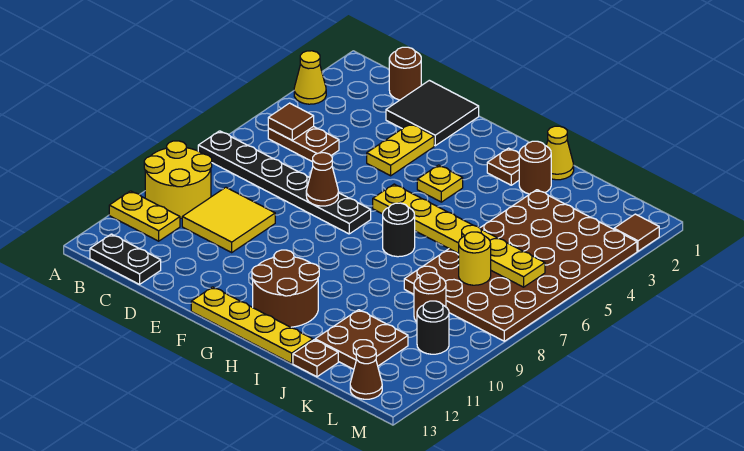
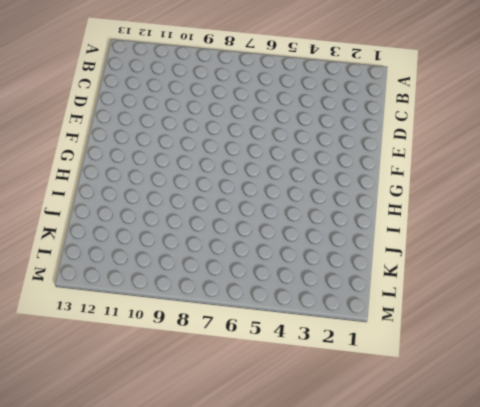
none -> yellow 1x1 cone [294,51,326,104]
none -> black 1x6 plate [198,131,371,234]
none -> yellow 2x2 round brick [144,141,212,218]

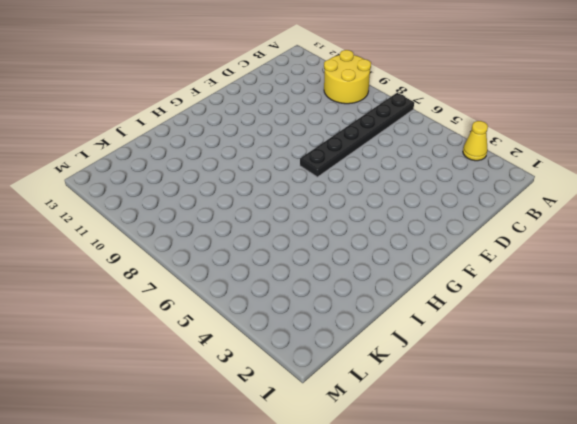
none -> yellow 1x2 plate [109,191,180,241]
none -> brown 1x2 plate [268,126,339,162]
none -> black 1x2 plate [90,234,161,284]

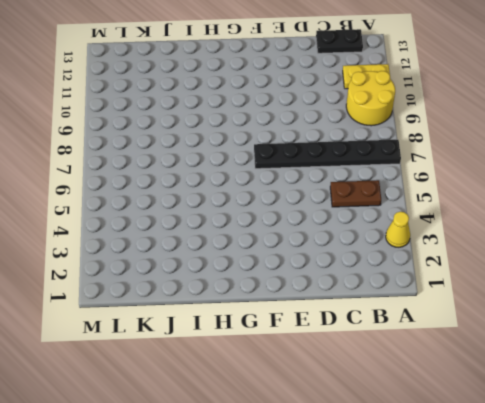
none -> brown 1x1 round brick [389,47,421,100]
none -> yellow 2x2 tile [182,187,275,252]
none -> black 2x2 tile [386,80,479,146]

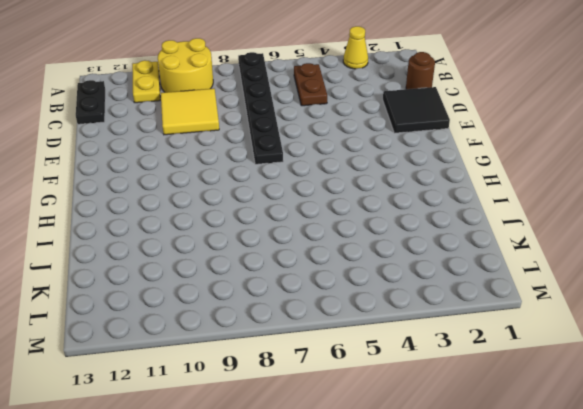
none -> yellow 1x2 plate [367,124,434,176]
none -> yellow 1x4 plate [191,287,313,363]
none -> yellow 1x1 plate [417,165,463,202]

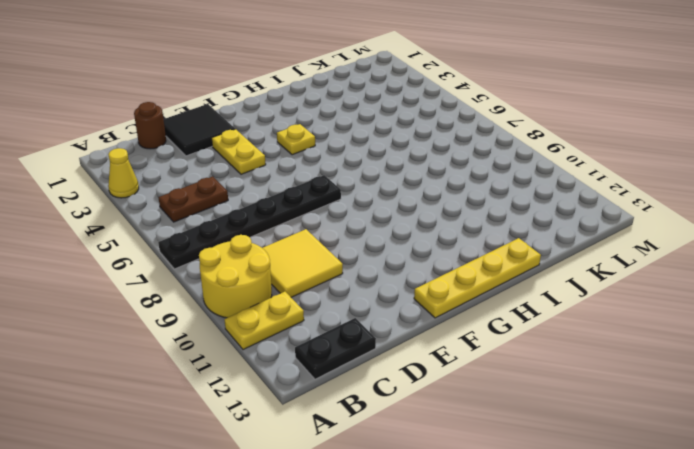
none -> brown 2x2 round brick [252,250,319,327]
none -> brown 1x1 plate [487,148,519,185]
none -> black 1x1 round brick [383,203,415,257]

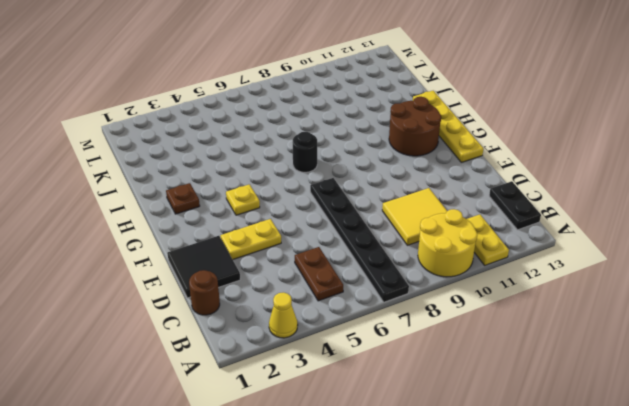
none -> yellow 1x1 cone [546,126,574,180]
none -> brown 1x1 round brick [519,141,551,194]
none -> brown 4x6 plate [404,190,637,341]

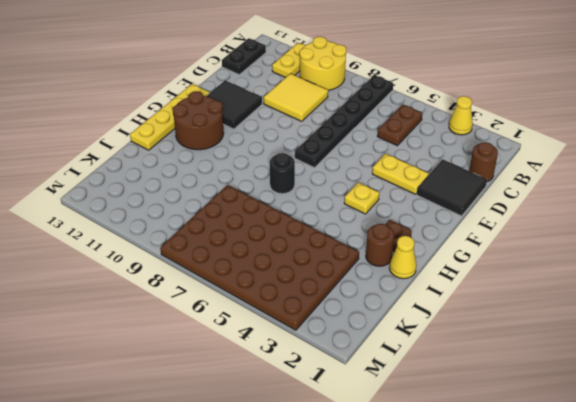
black 2x2 tile [207,81,262,129] -> none
none -> brown 2x2 plate [315,310,408,369]
none -> brown 1x1 plate [293,340,338,377]
none -> brown 1x1 round brick [414,273,446,322]

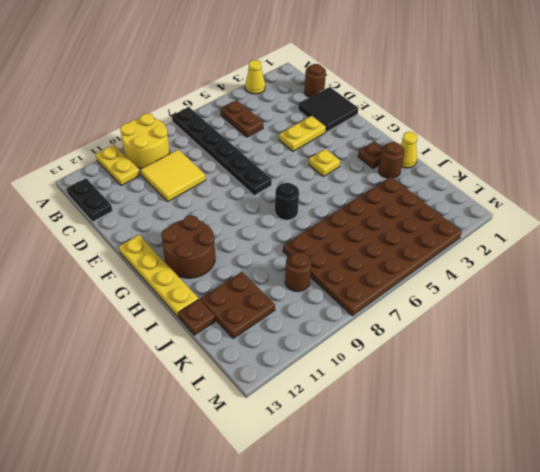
none -> black 1x1 round brick [417,301,449,354]
none -> brown 1x1 cone [350,346,382,399]
none -> brown 1x1 tile [614,214,659,251]

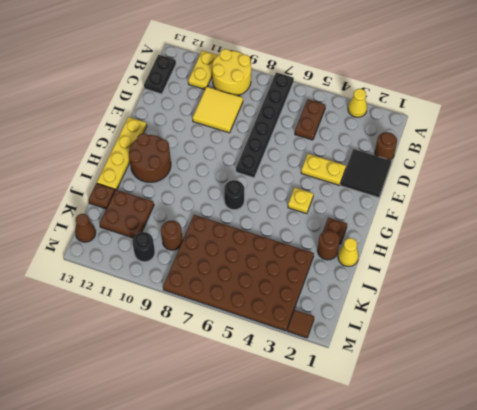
none -> brown 1x1 tile [268,103,314,140]
none -> brown 1x1 cone [306,153,338,206]
none -> yellow 1x6 plate [373,184,545,287]

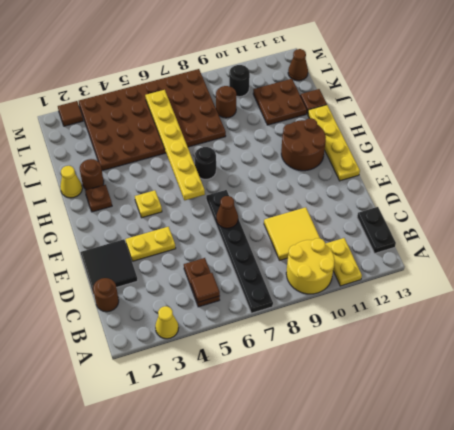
none -> yellow 1x1 round brick [459,232,491,285]

